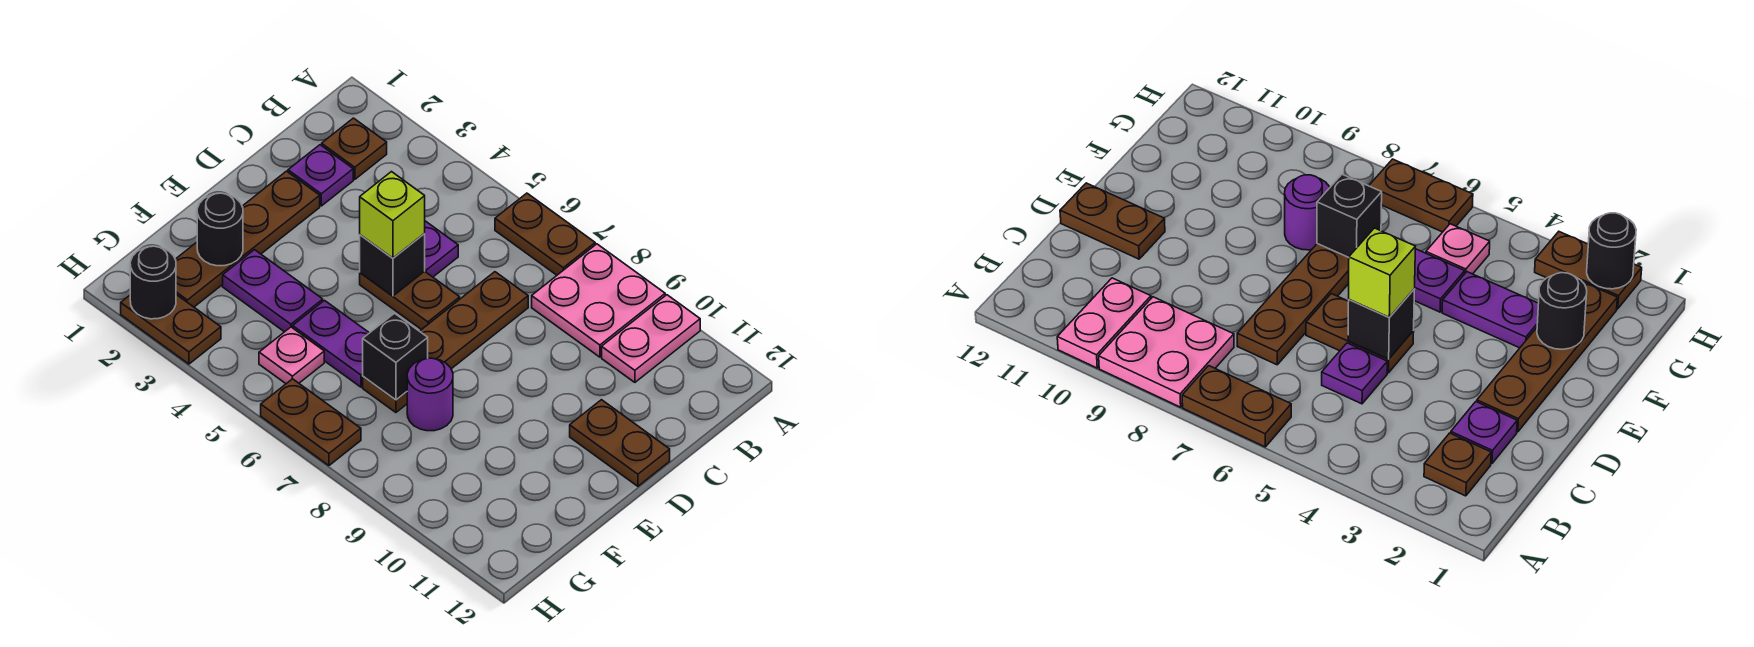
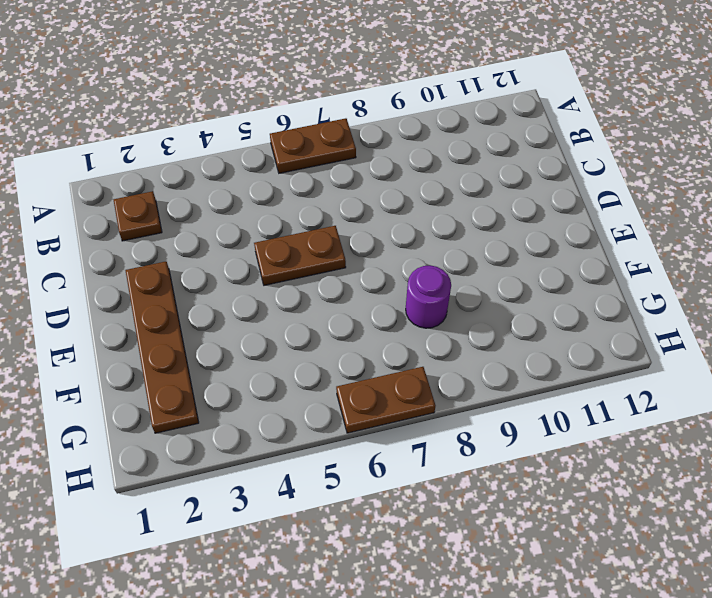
none -> pink 2x2 plate [532,244,665,357]
none -> pink 1x2 plate [602,295,700,382]
none -> purple 1x1 plate [288,145,353,206]

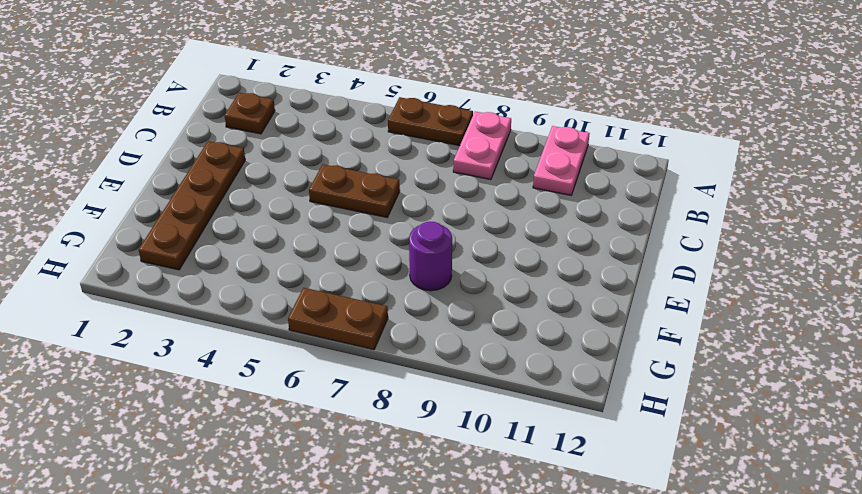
pink 1x2 plate [453,112,511,180] -> pink 2x2 plate [532,244,665,357]
none -> purple 1x1 plate [288,145,353,206]
none -> purple 1x1 plate [424,221,458,277]
none -> brown 1x4 plate [363,272,528,412]

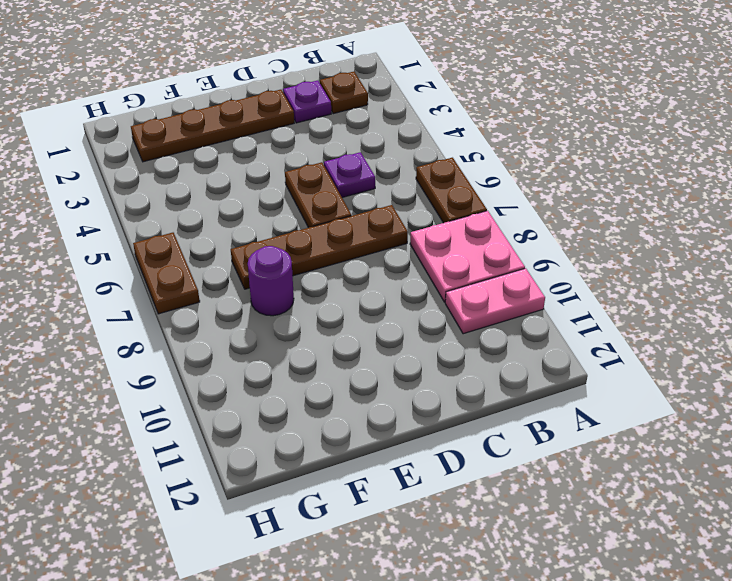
none -> brown 1x2 plate [570,400,670,486]
none -> purple 1x2 plate [223,250,323,332]
none -> purple 1x2 plate [293,301,369,387]

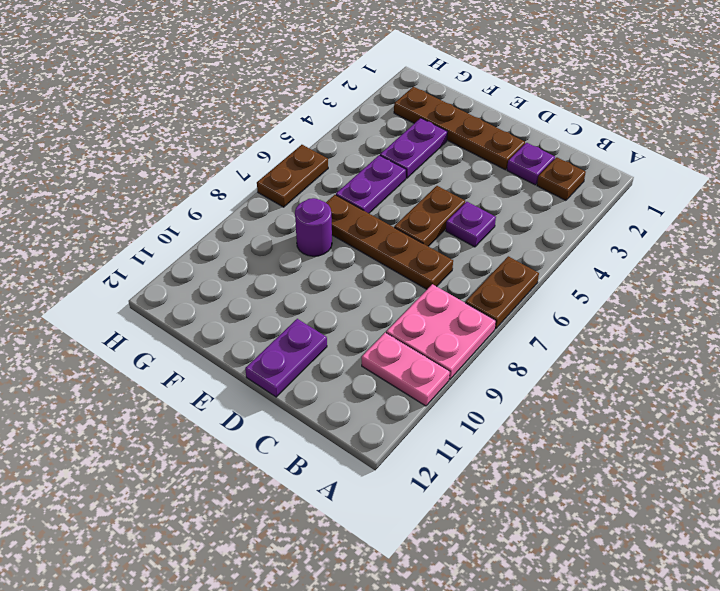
purple 1x2 plate [245,319,327,397] -> brown 1x2 plate [570,400,670,486]
none -> pink 1x1 plate [259,327,324,384]
none -> brown 1x2 plate [121,295,221,364]
none -> black 1x1 brick [360,234,425,296]

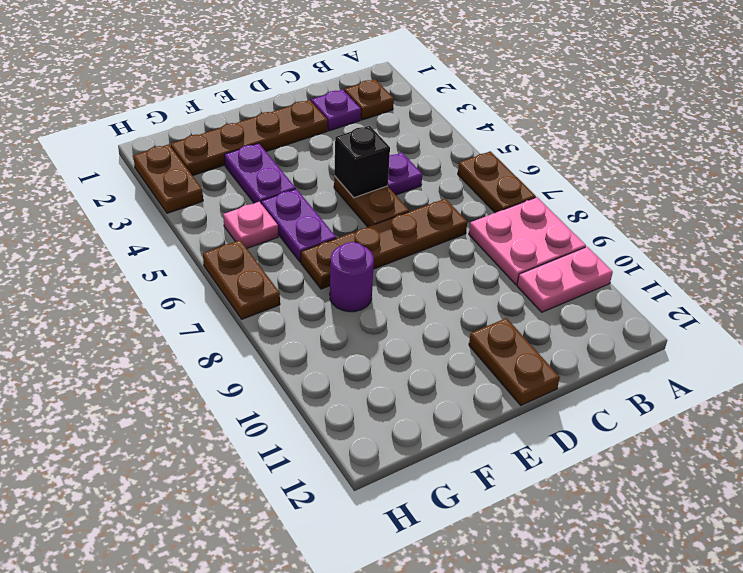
none -> black 1x1 round brick [197,193,243,266]
none -> black 1x1 brick [363,313,428,400]
none -> black 1x1 round brick [130,246,176,319]

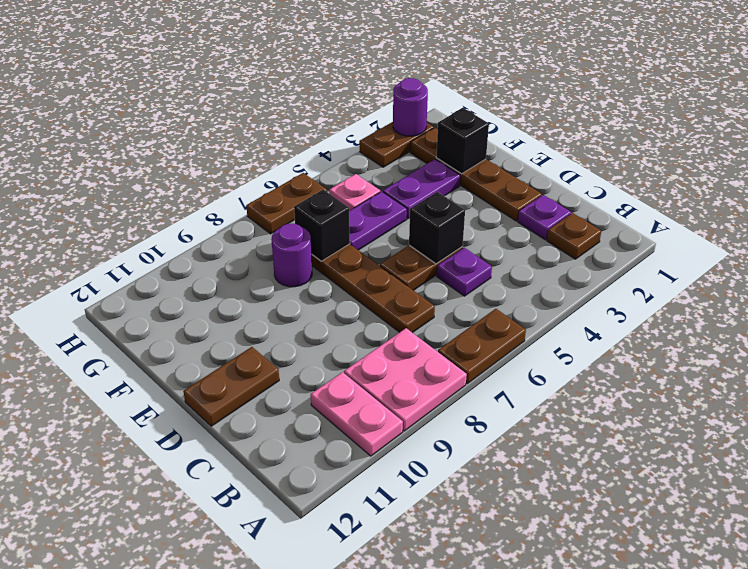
black 1x1 brick [436,108,489,174] -> black 1x1 round brick [197,193,243,266]
purple 1x1 round brick [393,78,428,136] -> black 1x1 round brick [130,246,176,319]
none -> lime 1x1 brick [360,172,425,258]

